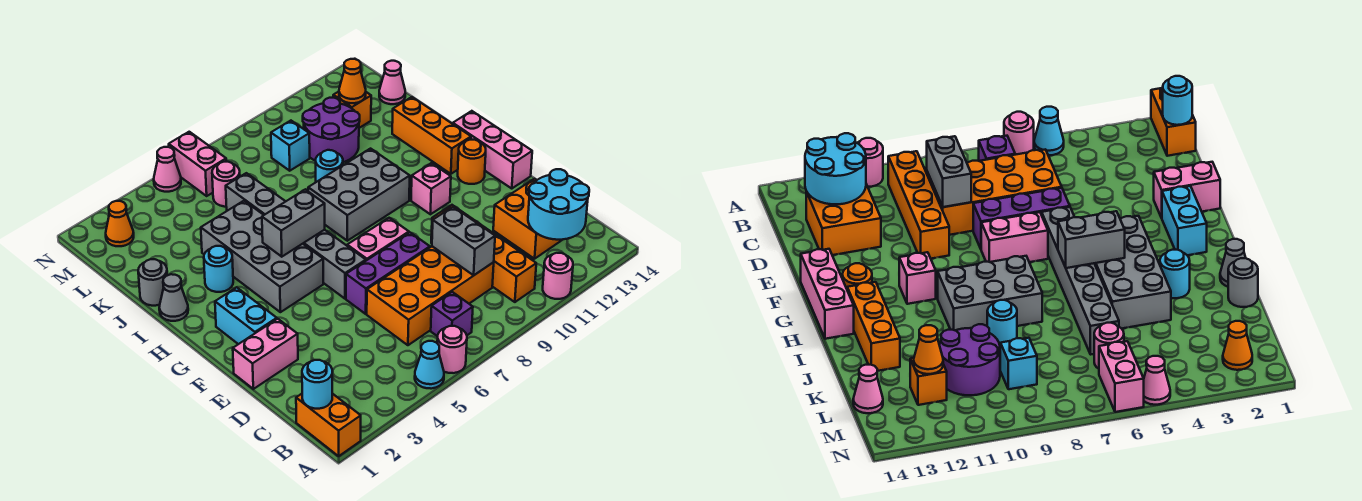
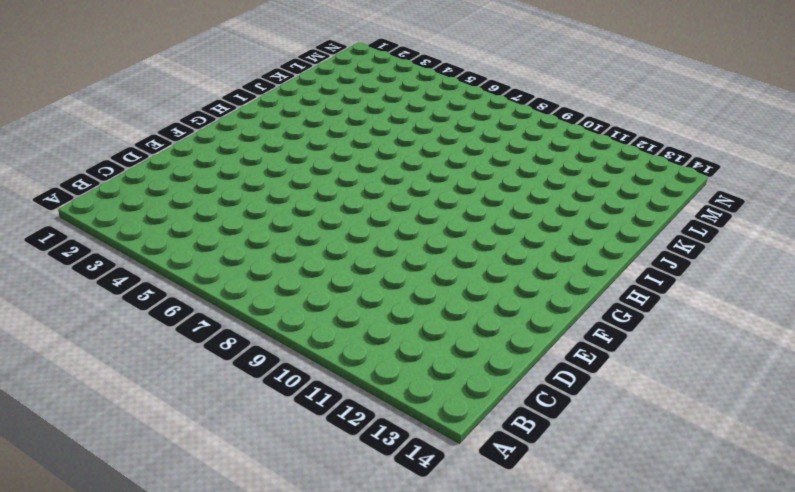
none -> orange 1x2 brick [296,394,361,456]
none -> cyan 1x1 cone [415,341,444,389]
none -> pink 1x1 round brick [437,326,467,373]
none -> pink 1x1 round brick [543,253,573,299]

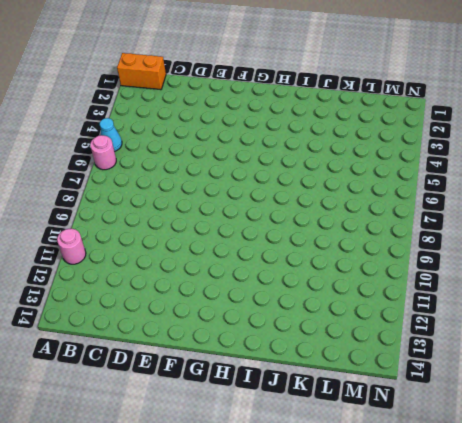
none -> purple 1x1 brick [431,292,473,336]
none -> orange 1x4 brick [431,205,536,302]
none -> orange 2x4 brick [367,246,494,345]
none -> orange 2x2 brick [493,179,563,259]

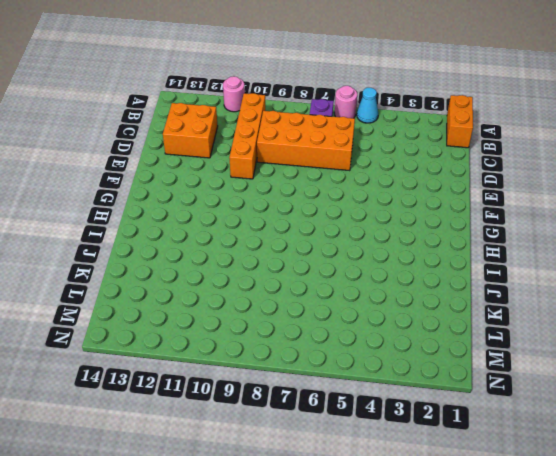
none -> pink 1x2 brick [233,319,298,389]
none -> purple 1x3 brick [346,232,430,314]
none -> cyan 1x2 brick [215,287,277,344]
none -> grey 1x6 brick [226,173,366,299]

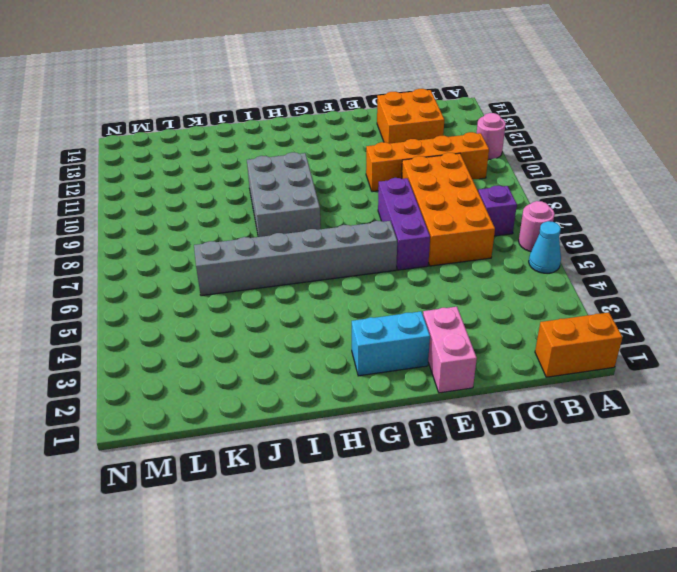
none -> pink 1x2 brick [347,218,409,261]
none -> pink 1x3 brick [453,111,532,189]
none -> grey 2x4 brick [201,201,323,312]
none -> pink 1x1 brick [411,163,451,214]

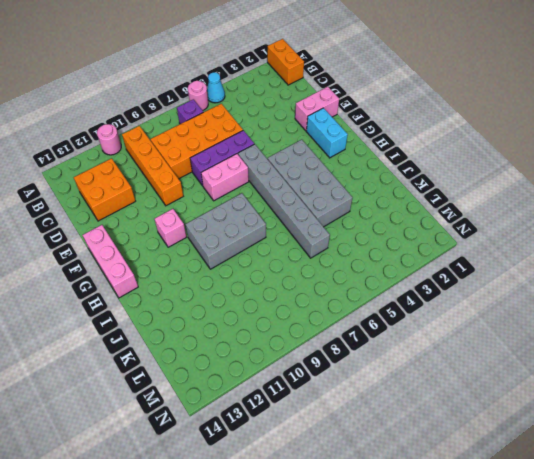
none -> orange 1x1 round brick [458,140,486,184]
none -> orange 1x3 brick [392,97,471,174]
none -> grey 1x1 cone [159,274,188,321]
none -> cyan 1x1 round brick [204,246,233,292]

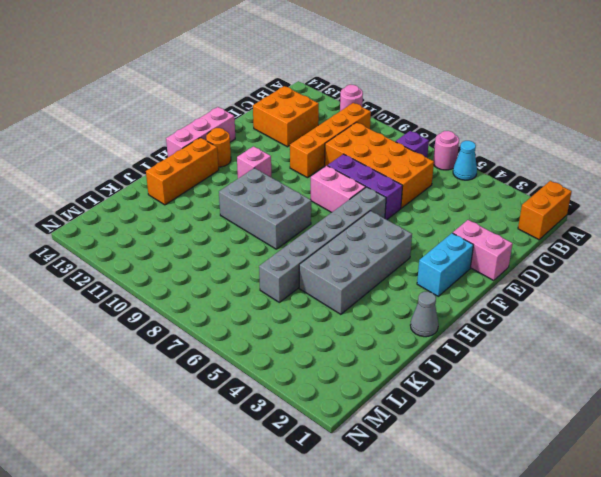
none -> cyan 1x1 round brick [204,246,233,292]
none -> grey 1x1 round brick [138,259,167,306]
none -> cyan 1x1 round brick [316,150,343,182]
none -> purple 2x2 round brick [303,98,360,162]

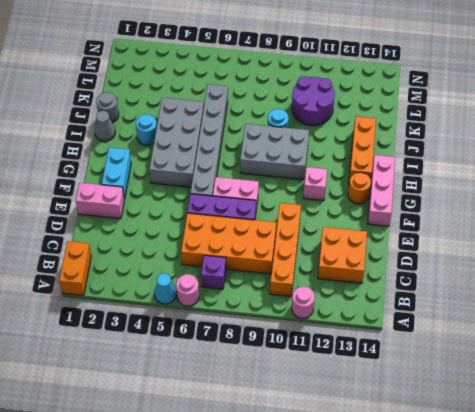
none -> pink 1x1 round brick [212,162,240,207]
none -> cyan 1x1 brick [271,121,310,171]
none -> orange 1x1 brick [333,92,371,128]
none -> pink 1x1 cone [379,61,405,104]

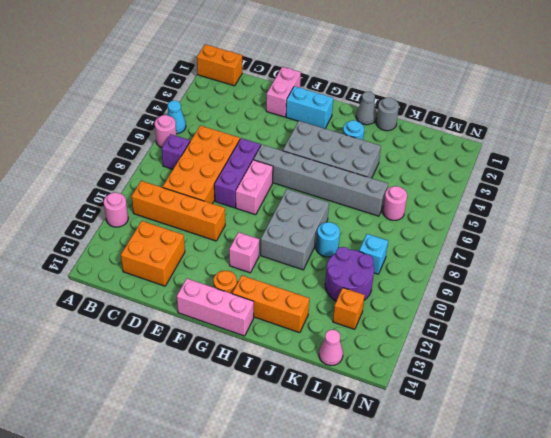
none -> orange 1x1 cone [106,201,134,246]
none -> pink 1x2 brick [169,132,226,196]
none -> pink 1x1 cone [154,147,181,192]
none -> cyan 1x1 round brick [302,360,332,409]

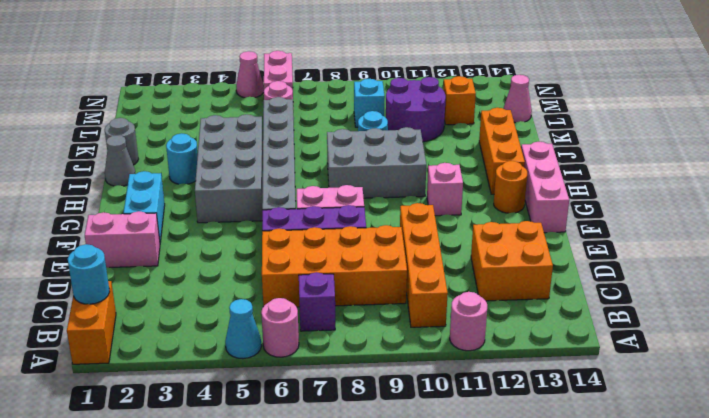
none -> orange 1x1 cone [106,201,134,246]
none -> cyan 2x2 round brick [528,169,589,240]
none -> grey 1x2 brick [432,207,495,275]
none -> grey 1x2 brick [262,190,325,257]

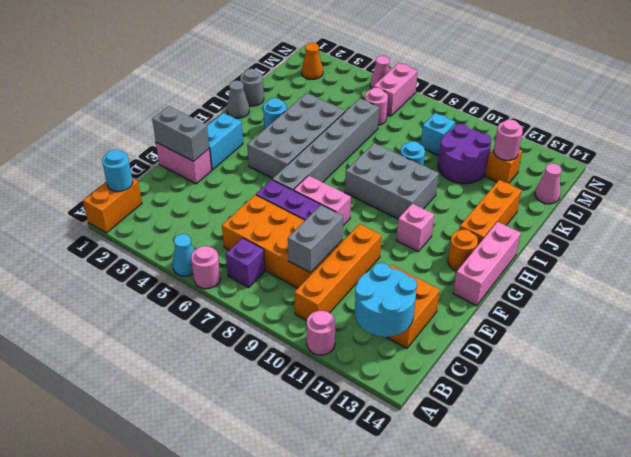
grey 1x2 brick [152,106,209,161] -> grey 1x2 brick moved to [262,190,325,257]
pink 1x1 round brick [494,119,523,160] -> orange 1x1 cone [339,59,366,103]

